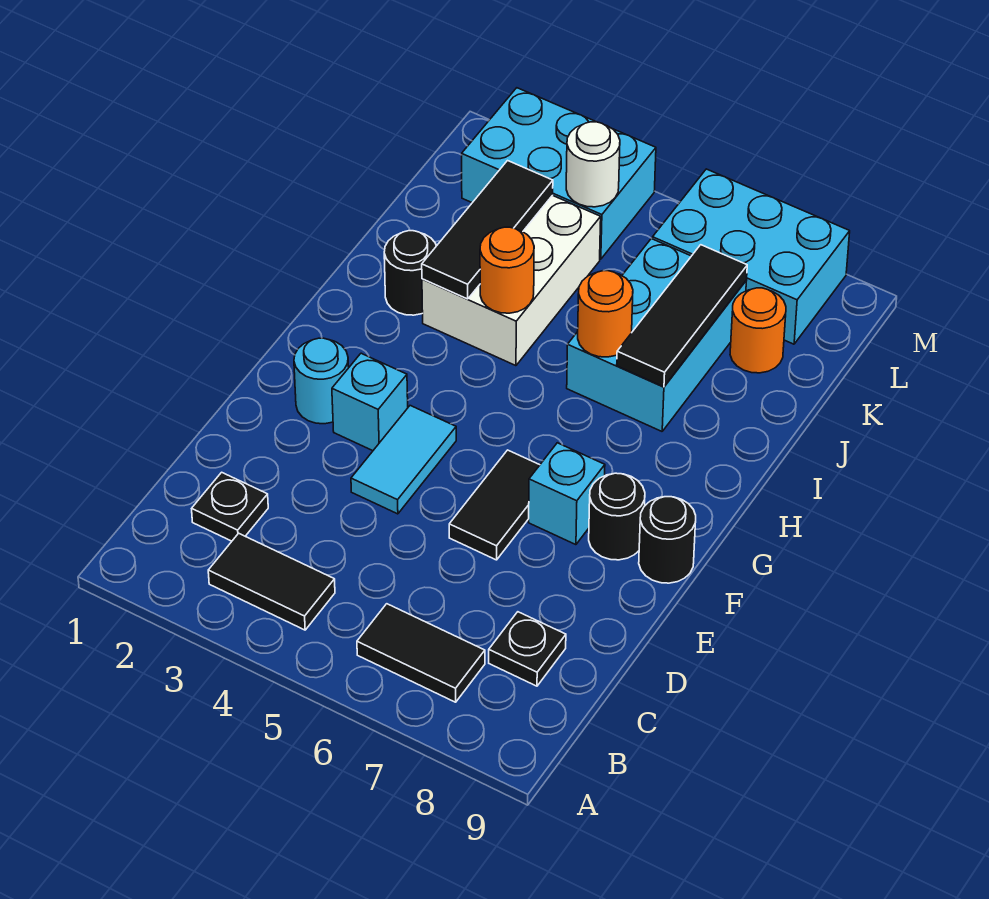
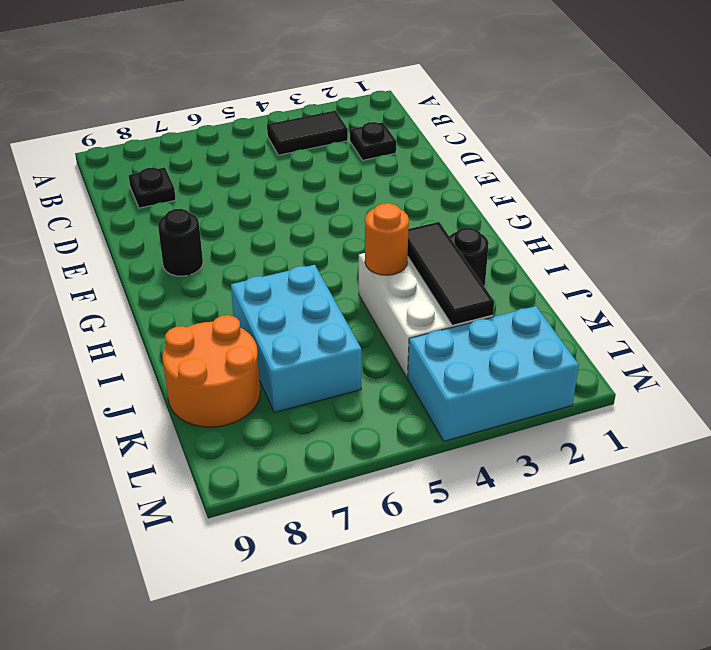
orange 2x2 round brick [163,315,260,427] -> orange 1x1 round brick [730,288,786,373]
none -> black 1x2 tile [357,604,485,702]
none -> cyan 1x2 tile [351,406,456,514]
none -> black 1x2 tile [449,450,539,560]

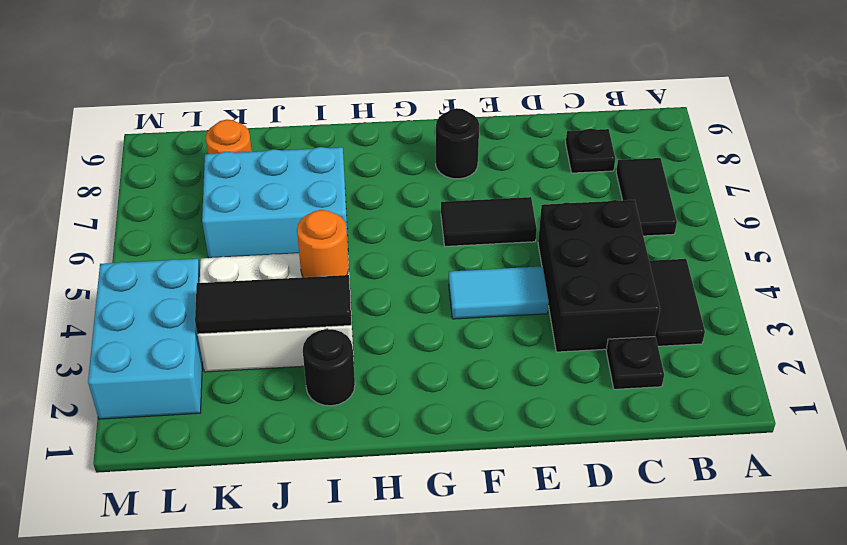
black 2x3 brick [538,200,660,352] -> none
none -> cyan 1x1 round brick [294,338,349,424]
none -> cyan 1x1 brick [332,353,408,451]
none -> cyan 1x1 brick [529,443,605,545]

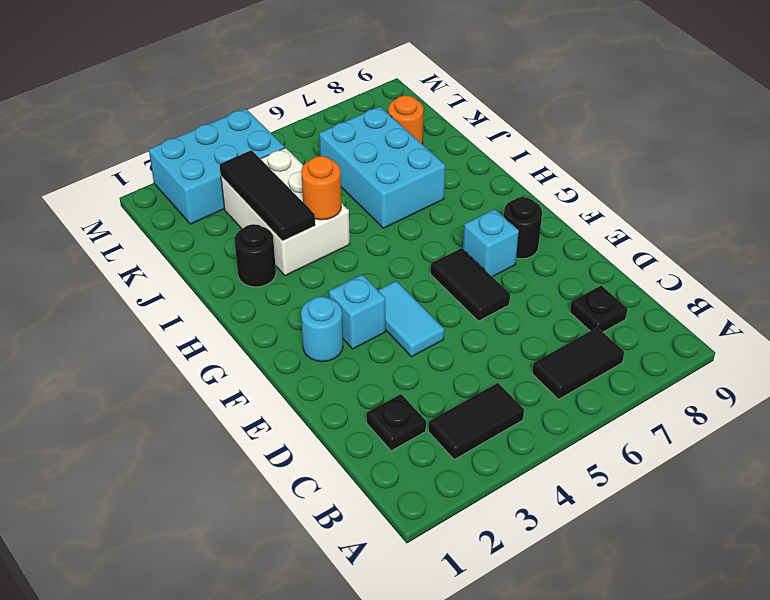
none -> black 1x1 round brick [639,497,696,583]
none -> cyan 2x3 brick [653,169,850,344]
none -> orange 1x1 round brick [578,271,633,357]

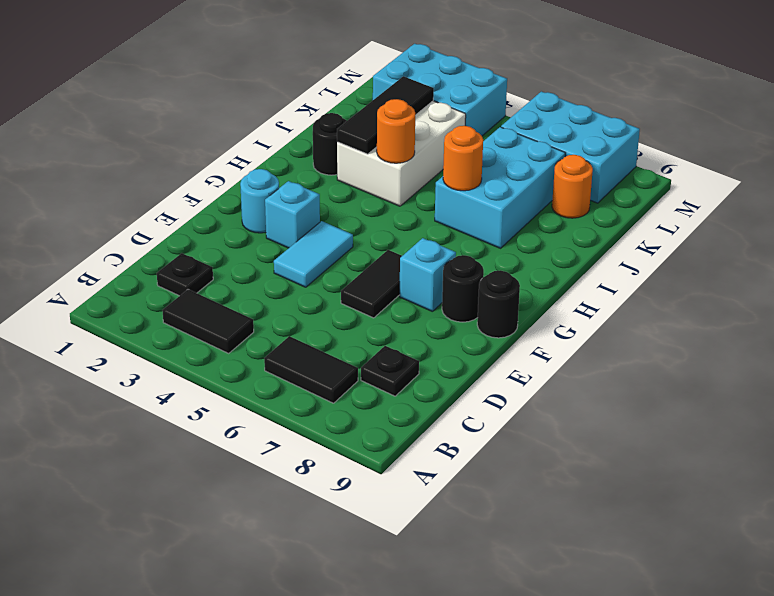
none -> black 1x3 tile [617,245,747,387]
none -> white 1x1 round brick [566,122,620,207]

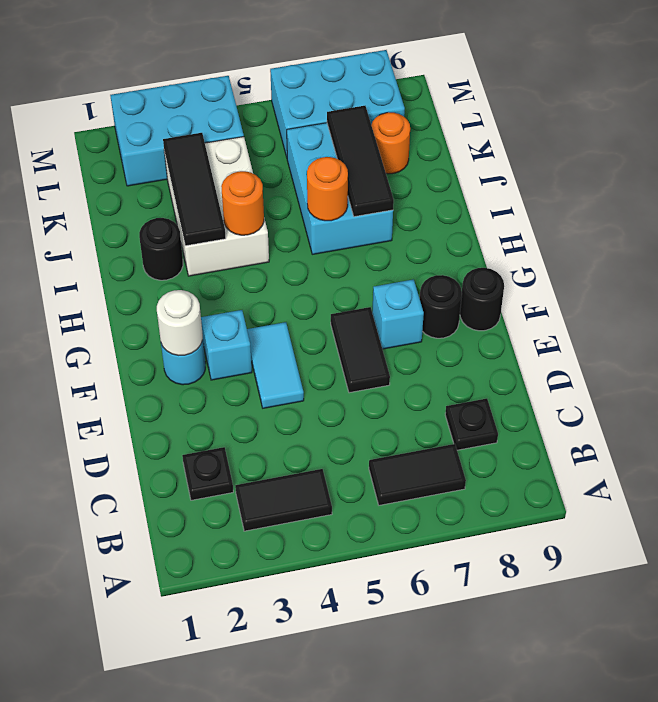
white 1x1 round brick [157,290,203,356] -> white 1x1 round brick moved to [566,122,620,207]

